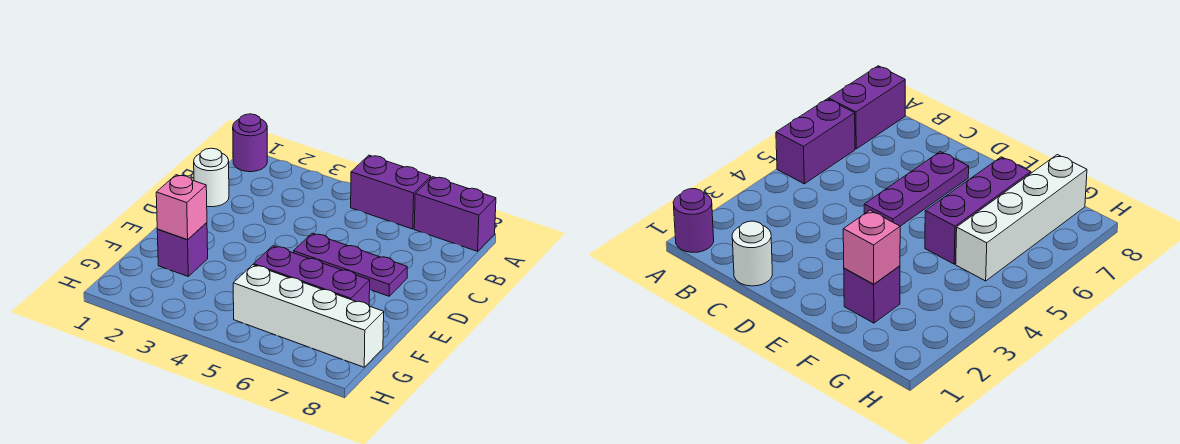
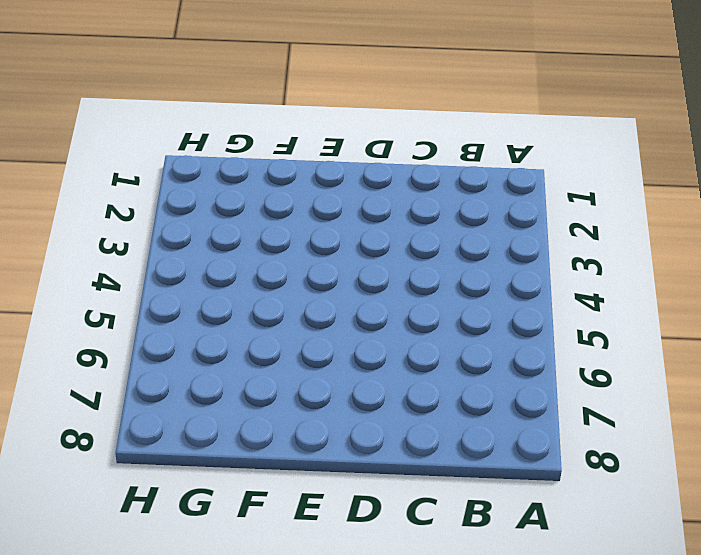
none -> purple 1x1 round brick [233,114,267,172]
none -> purple 1x2 brick [351,155,431,229]

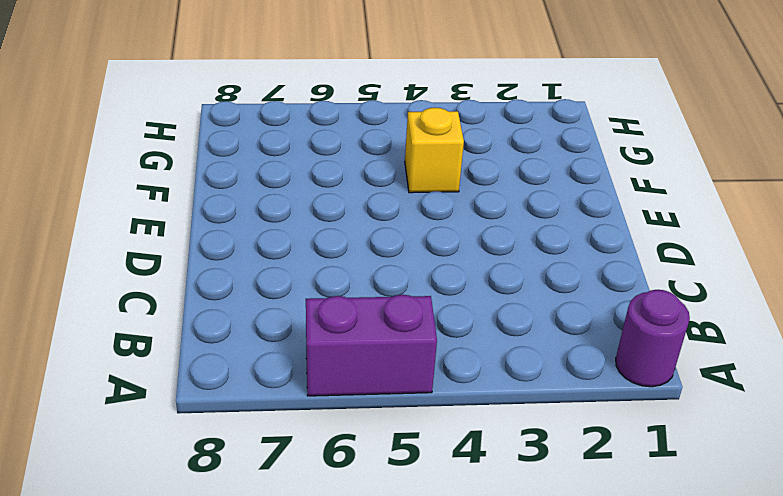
yellow 1x1 brick [405,107,464,193] -> none
none -> purple 1x2 brick [414,177,496,251]
none -> white 1x1 round brick [194,148,229,207]

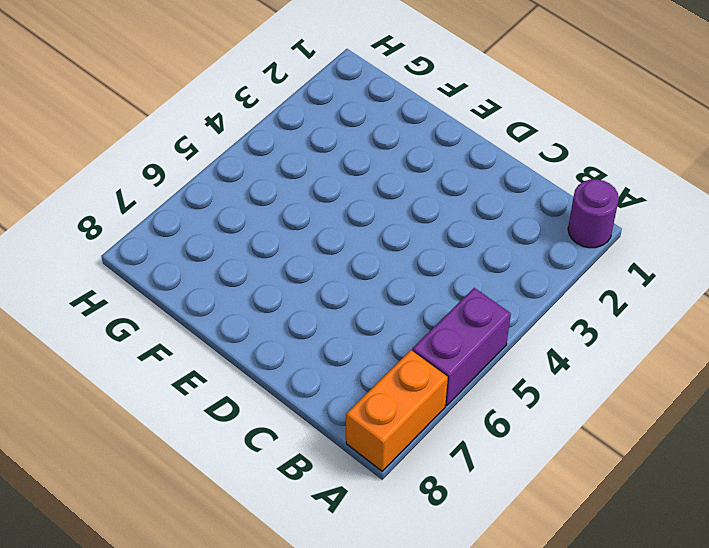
orange 1x2 brick [346,350,448,471] -> purple 1x2 brick [414,177,496,251]
none -> white 1x1 round brick [194,148,229,207]
none -> purple 1x3 plate [294,233,407,296]

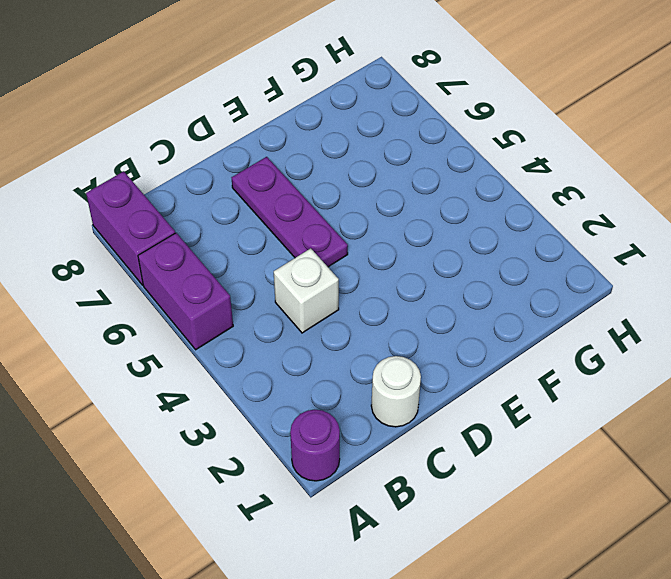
white 1x1 brick [274,248,339,333] -> none
none -> purple 1x1 brick [157,223,208,276]
none -> purple 1x3 brick [254,246,370,305]

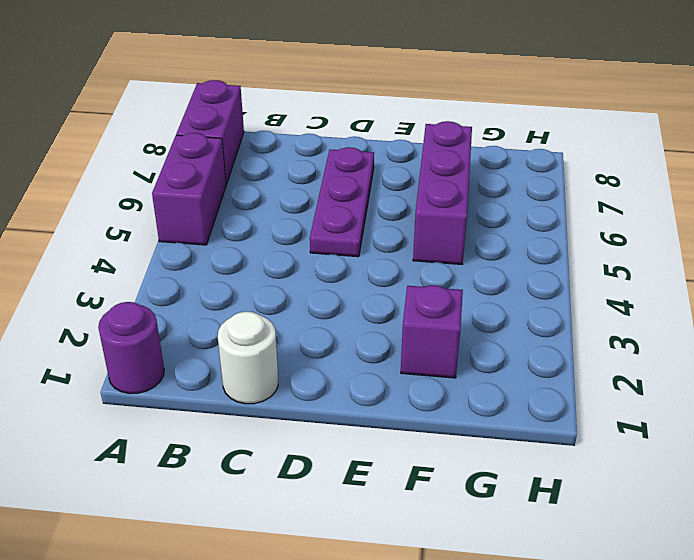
none -> white 1x4 brick [233,265,384,367]
none -> pink 1x1 brick [156,175,207,240]

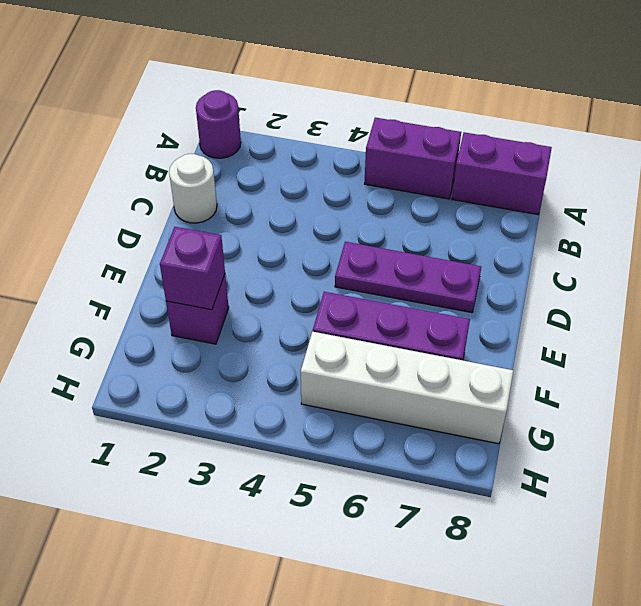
purple 1x1 brick [160,227,225,310] -> pink 1x1 brick [156,175,207,240]

